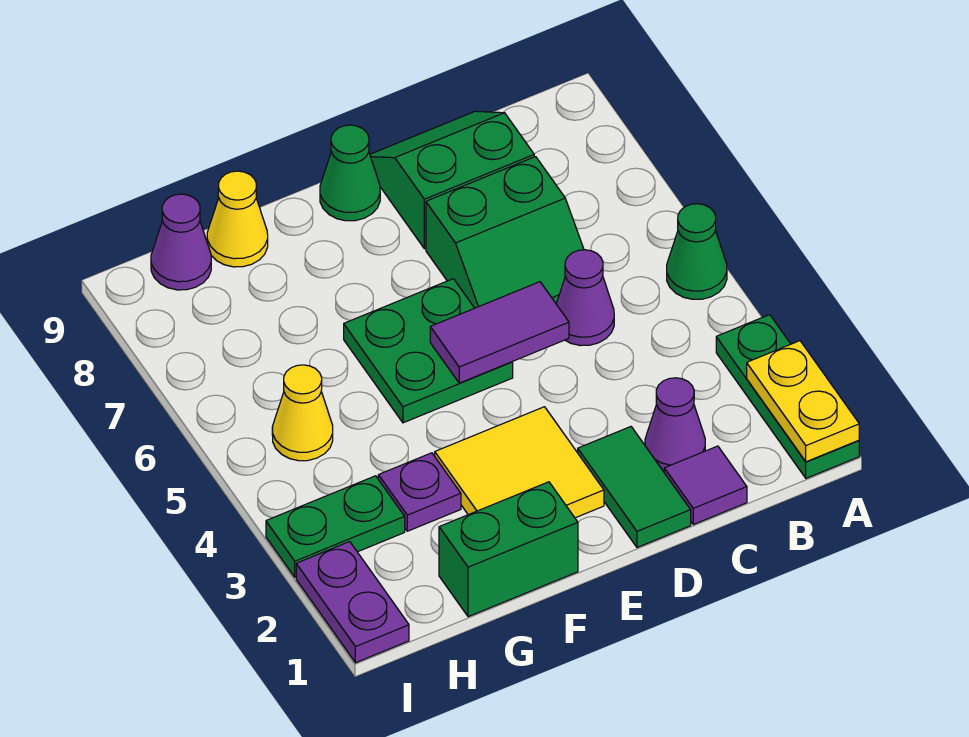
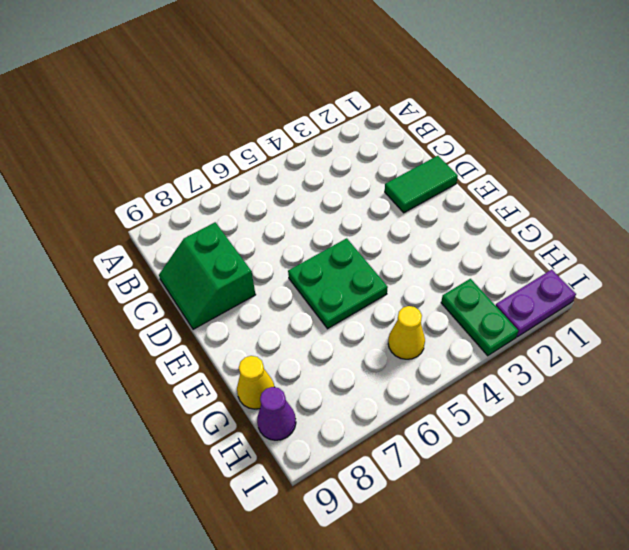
none -> green 1x3 plate [716,315,859,478]
none -> green 1x1 cone [667,204,727,299]
none -> purple 1x1 tile [664,446,747,524]

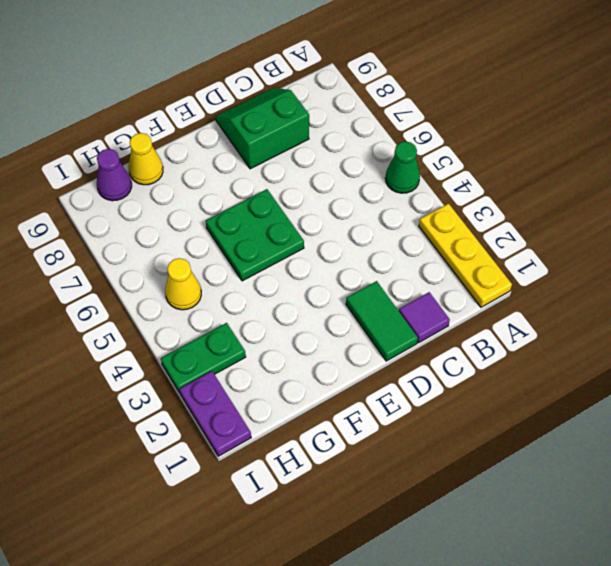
yellow 1x3 plate [419,204,512,307] -> green 1x3 plate [716,315,859,478]
none -> purple 1x1 cone [645,378,705,472]
none -> purple 1x1 cone [556,250,614,346]
none -> green 2x2 slope [426,157,584,308]

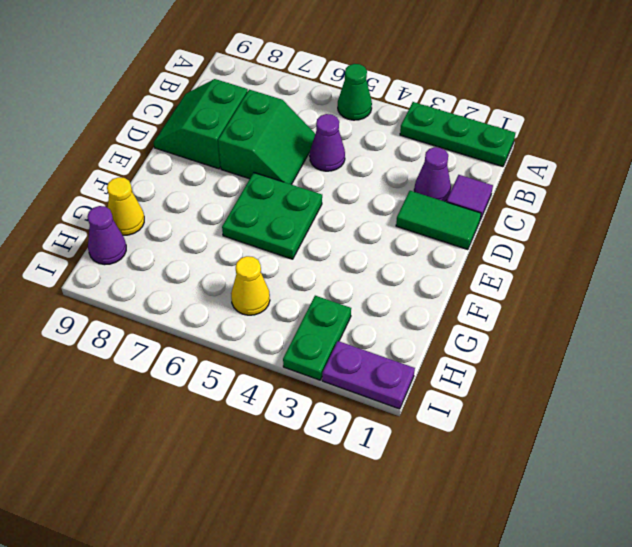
none -> yellow 2x2 tile [435,407,604,518]
none -> green 1x1 cone [320,125,380,221]
none -> green 1x2 brick [439,482,578,617]

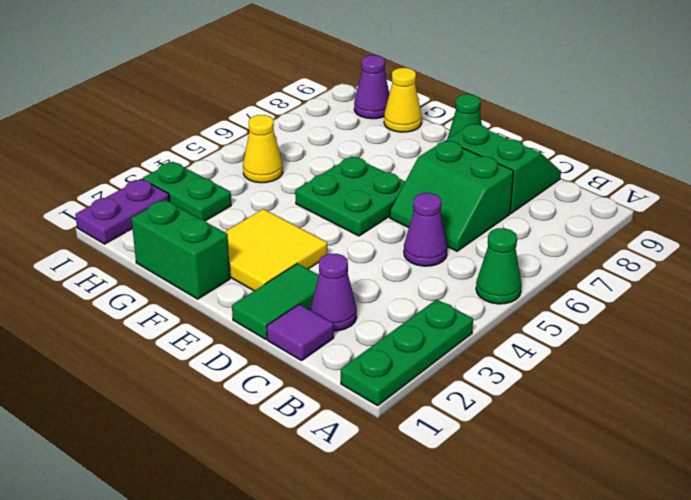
none -> purple 1x1 plate [378,453,461,531]
none -> yellow 1x2 plate [747,341,859,462]
none -> purple 1x2 tile [430,282,569,383]

